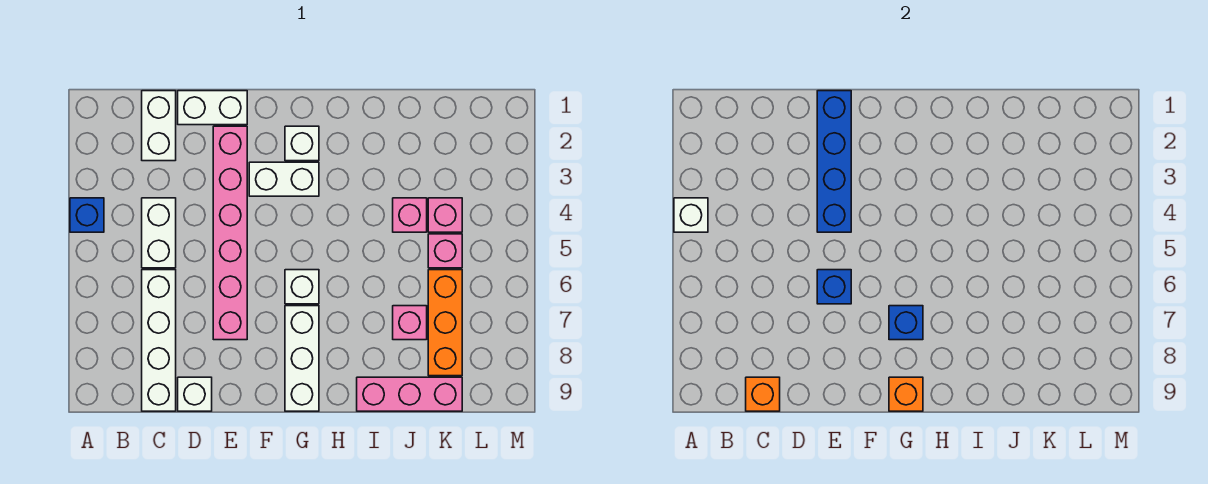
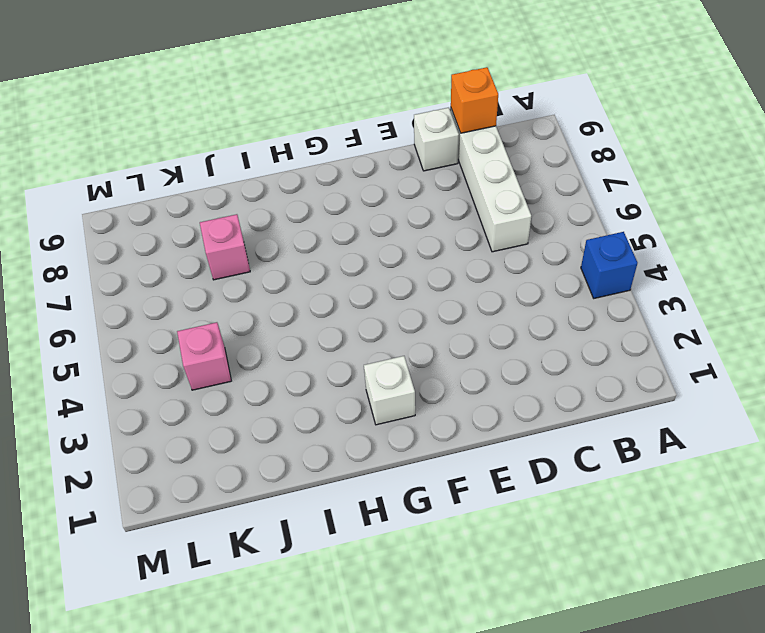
none -> white 1x2 brick [142,91,176,161]
none -> white 1x2 brick [142,198,176,268]
none -> white 1x2 brick [178,91,247,125]

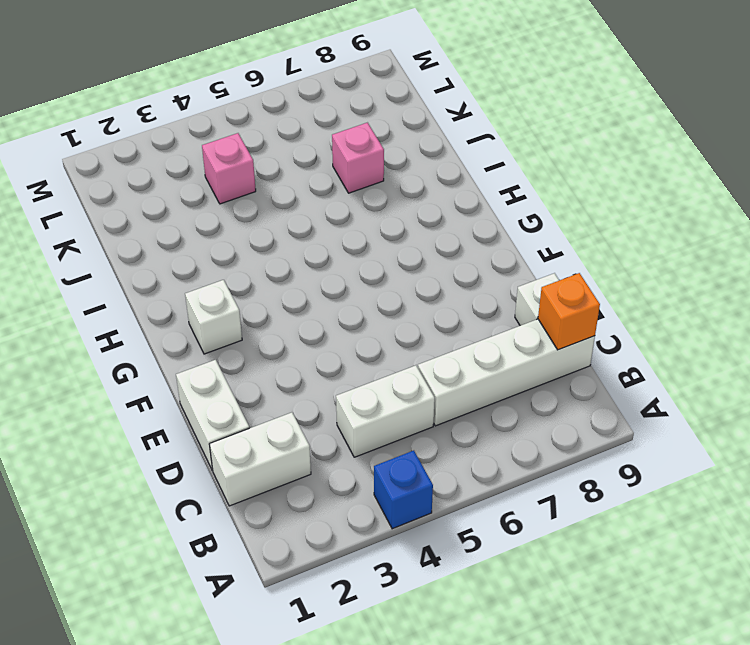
none -> pink 1x6 brick [213,126,247,340]
none -> white 1x2 brick [249,162,319,196]
none -> white 1x1 brick [285,270,319,304]

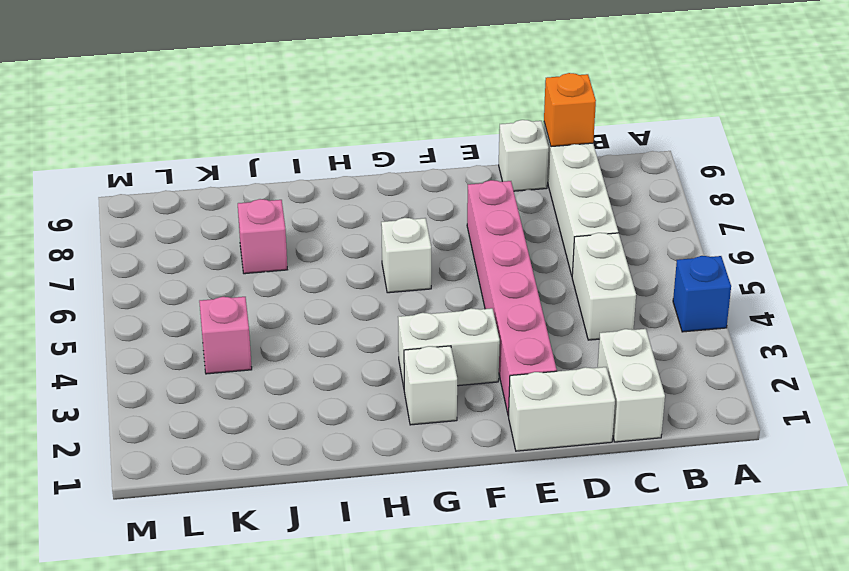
none -> white 1x3 brick [285,306,319,411]
none -> pink 1x3 brick [357,377,462,411]
none -> pink 1x1 brick [393,198,427,232]

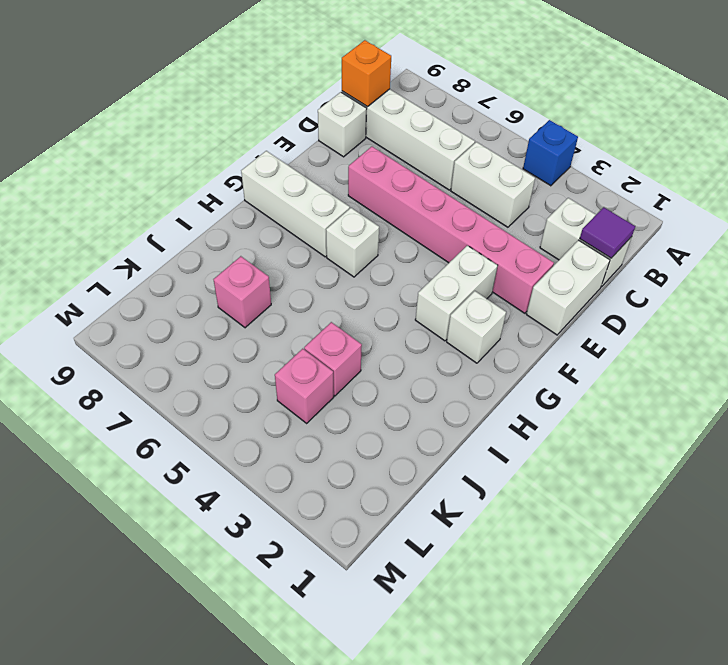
purple 1x1 tile [580,207,635,258] -> none
none -> pink 1x3 brick [357,377,462,411]
none -> pink 1x1 brick [428,234,462,268]
none -> orange 1x3 brick [428,270,462,376]

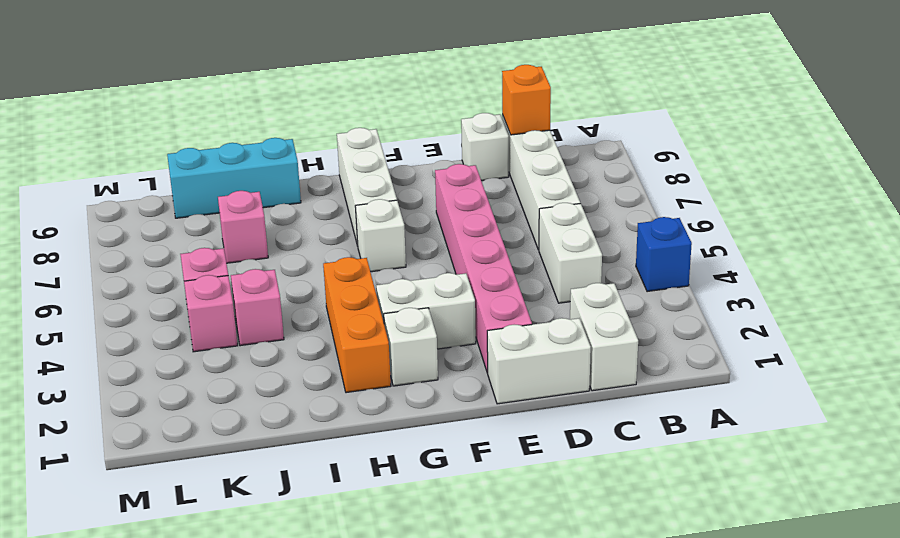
orange 1x3 brick [323,257,391,393] -> orange 1x3 brick moved to [428,270,462,376]
cyan 1x3 brick [167,138,301,218] -> pink 1x3 brick [357,377,462,411]
none -> white 1x1 brick [674,198,708,232]
none -> blue 1x4 brick [817,91,851,232]
none -> blue 1x1 brick [817,270,851,304]

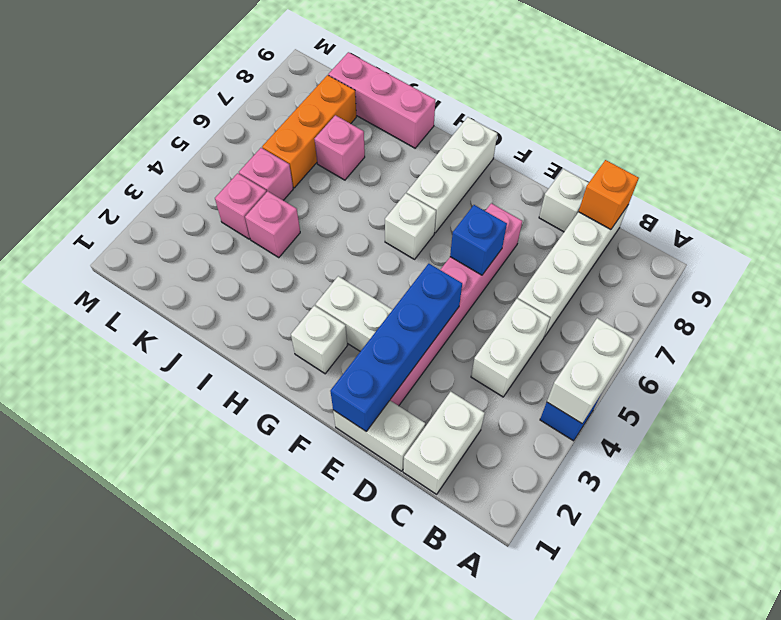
white 1x2 brick [547,318,633,423] -> white 1x1 brick [674,198,708,232]
none -> blue 1x1 brick [889,306,923,340]
none -> orange 1x1 brick [889,377,923,411]

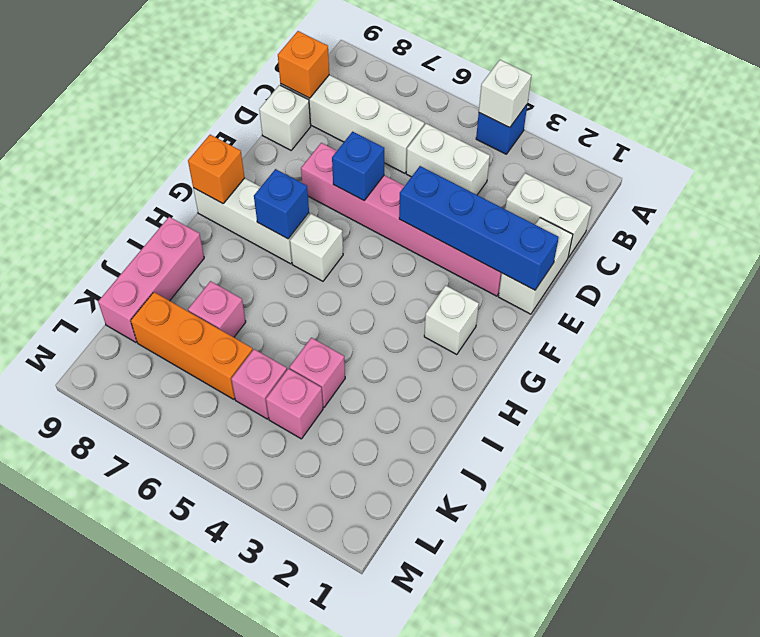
none -> white 1x2 brick [249,162,319,196]

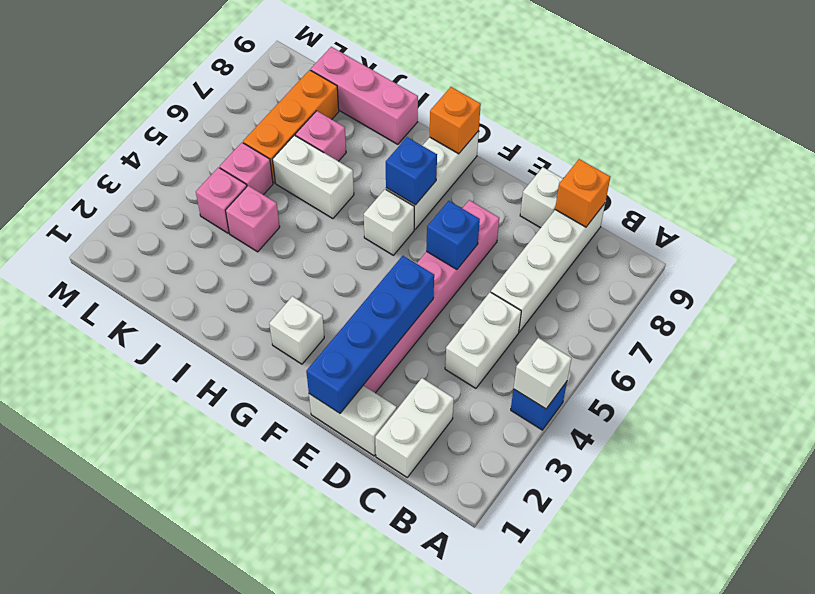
white 1x2 brick [273,135,354,219] -> white 1x2 brick moved to [249,162,319,196]

